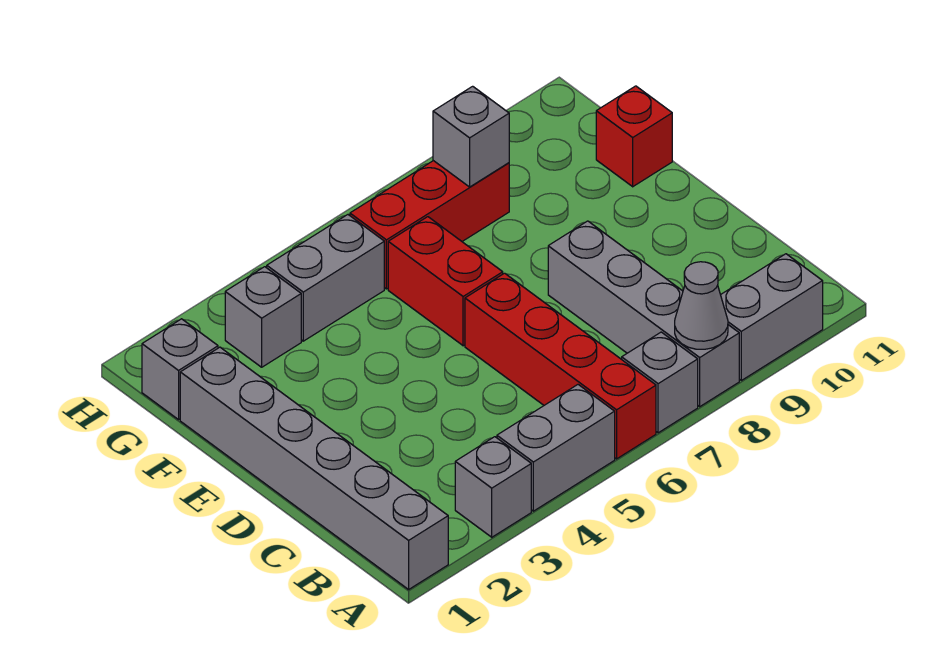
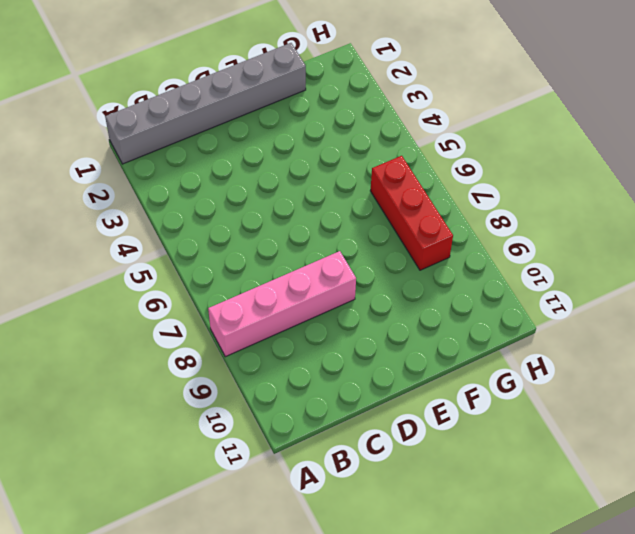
pink 1x4 brick [208,251,356,357] -> grey 1x4 brick [548,221,739,407]
none -> grey 1x1 brick [455,437,531,537]
none -> grey 1x2 brick [497,385,615,511]
none -> red 1x4 brick [465,273,656,459]

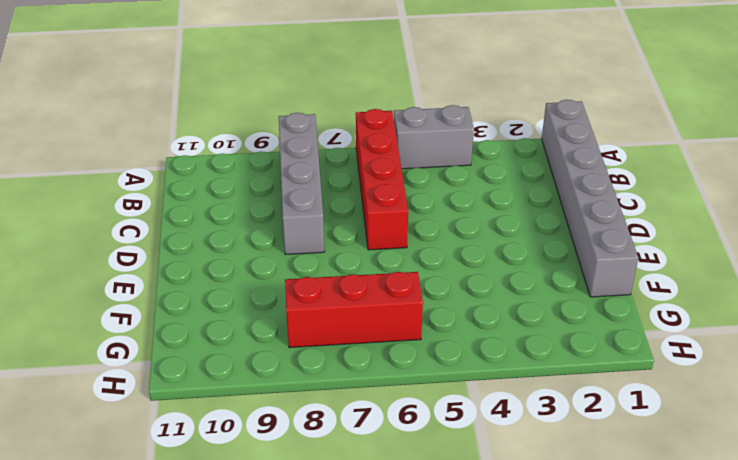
none -> grey 1x1 brick [455,437,531,537]
none -> grey 1x1 brick [622,332,698,433]
none -> grey 1x2 brick [721,254,823,380]

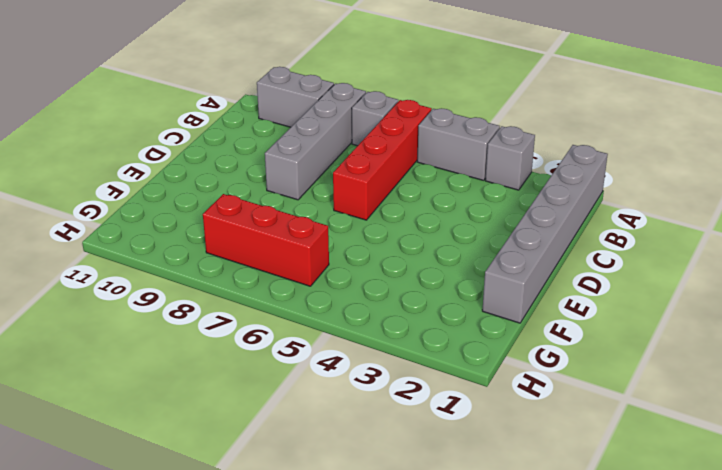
none -> red 1x2 brick [388,217,503,346]
none -> red 1x1 brick [596,86,672,187]
none -> grey 1x1 brick [142,319,218,420]

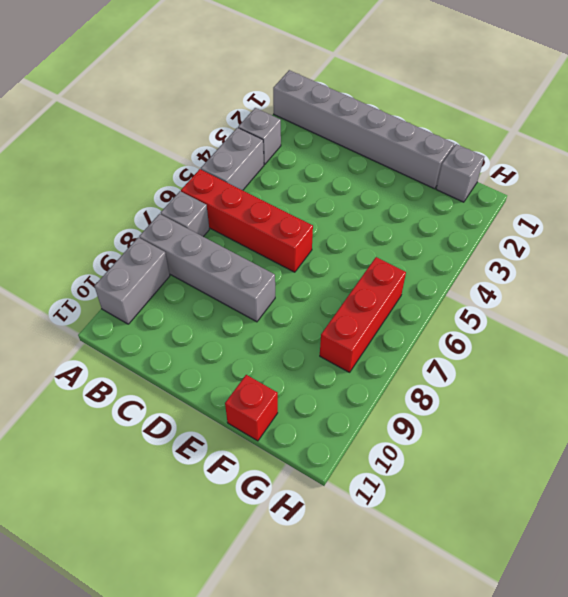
none -> red 1x2 brick [388,217,503,346]
none -> grey 1x1 brick [225,267,301,367]
none -> grey 1x2 brick [266,215,384,341]

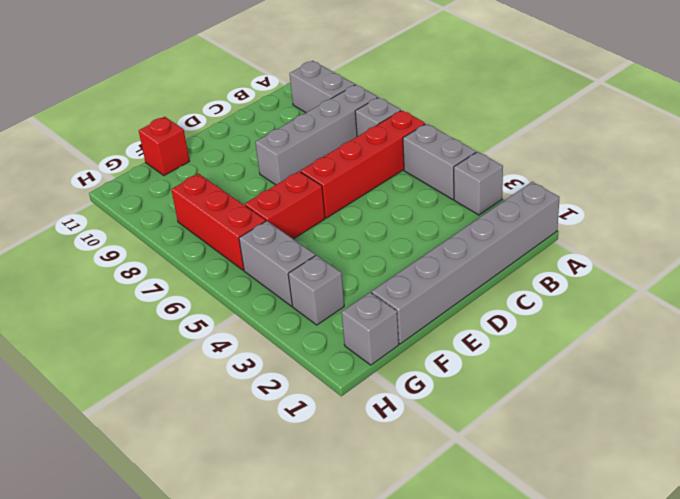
none -> grey 1x1 cone [675,262,728,349]
none -> grey 1x1 brick [433,86,509,187]

